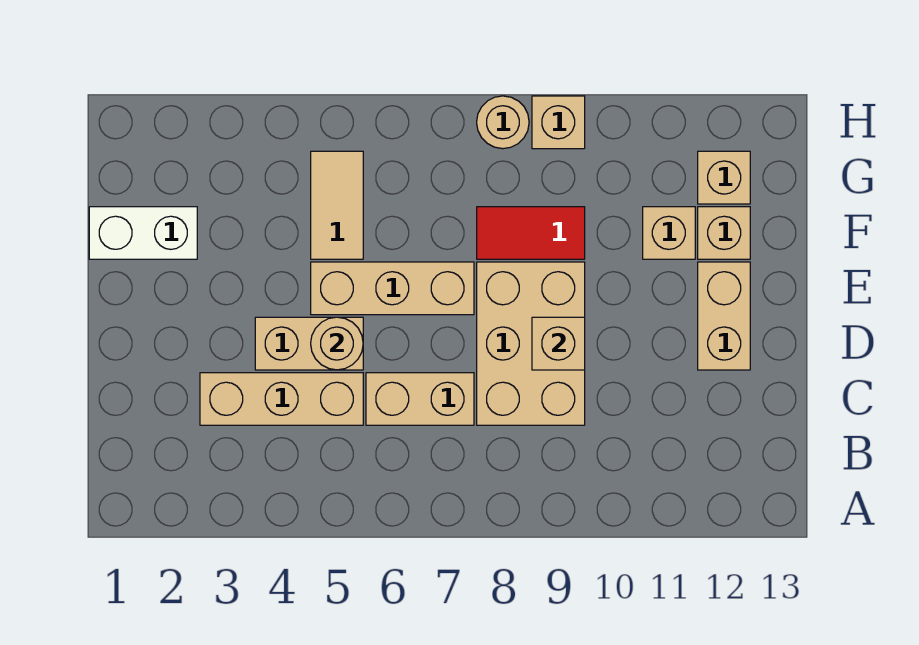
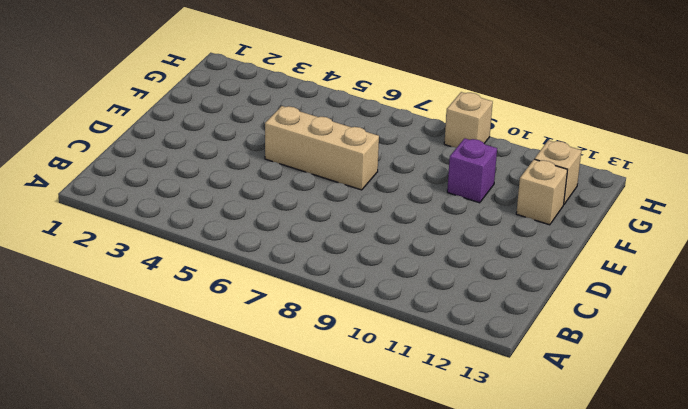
purple 1x1 brick [447,138,497,203] -> none
none -> tan 1x3 brick [200,373,363,425]
none -> tan 1x2 brick [366,373,474,425]
none -> tan 2x3 brick [477,262,585,425]

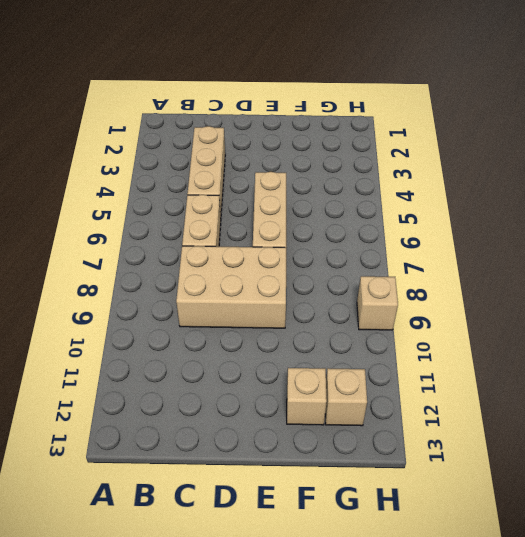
none -> tan 1x2 brick [255,317,363,370]
none -> tan 1x2 brick [698,262,750,370]
none -> white 1x2 brick [89,207,197,259]

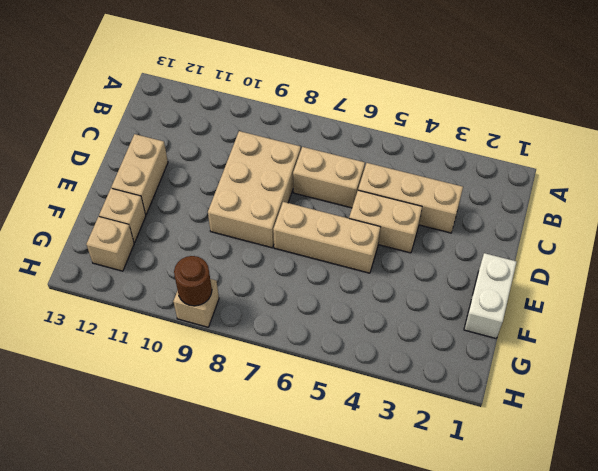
white 1x2 brick [464,253,516,338] -> white 1x2 brick turned to [89,207,197,259]
brown 1x1 round brick [174,256,212,306] -> none
none -> tan 1x2 tile [311,151,363,259]
none -> red 1x2 tile [477,207,585,259]
none -> tan 1x1 brick [643,207,695,259]

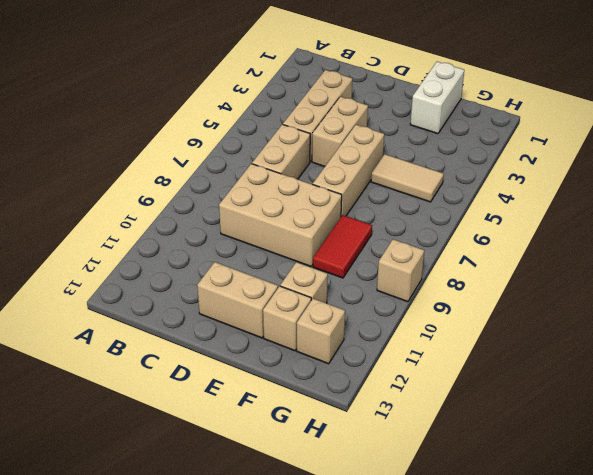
none -> tan 1x1 round brick [477,96,529,149]
none -> tan 1x1 round brick [311,317,363,370]
none -> tan 1x1 brick [532,317,585,370]

